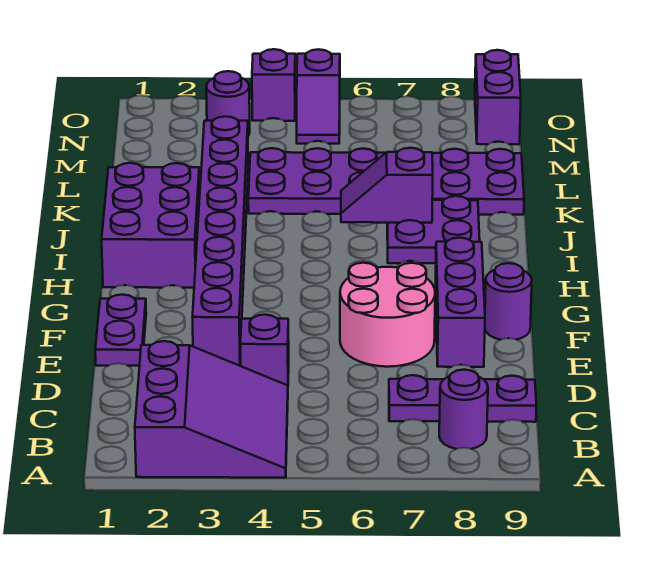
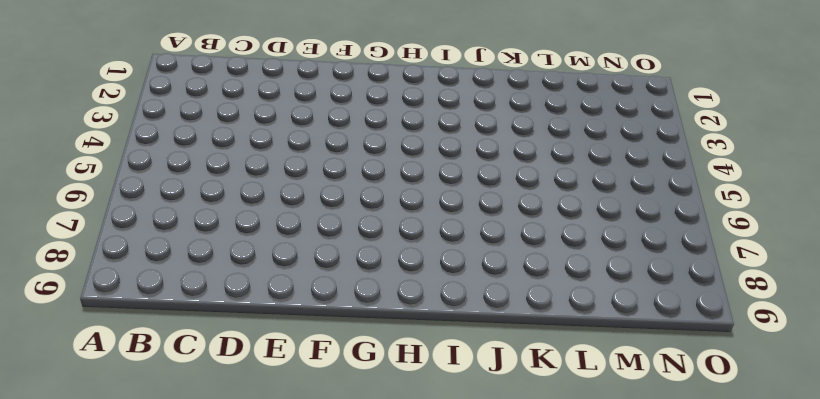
none -> purple 3x3 slope [135,341,288,478]
none -> purple 1x1 round brick [439,370,488,449]
none -> purple 1x3 plate [389,375,536,422]

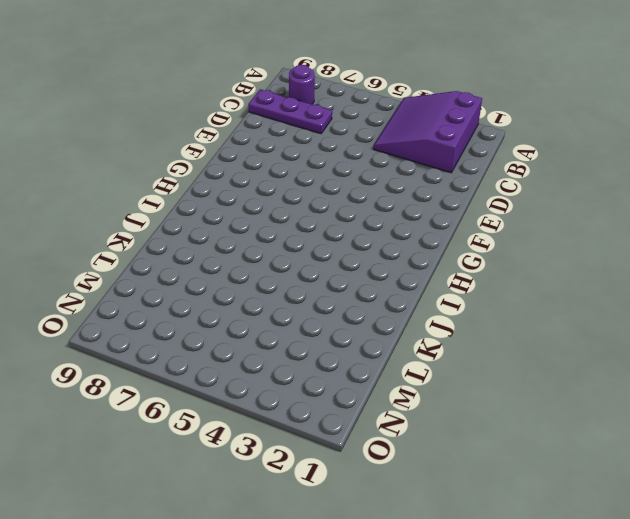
none -> purple 1x1 brick [240,315,289,385]
none -> purple 1x2 plate [95,295,146,366]
none -> purple 1x8 brick [192,116,248,366]

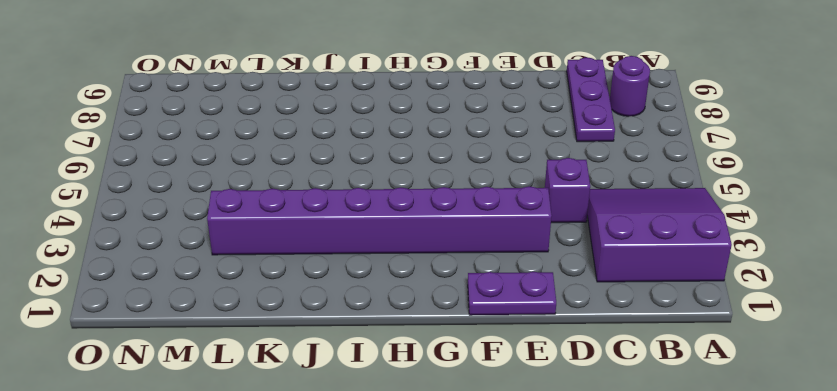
none -> pink 2x2 round brick [340,263,435,367]
none -> purple 1x3 brick [435,238,485,367]
none -> purple 1x1 round brick [485,263,532,340]

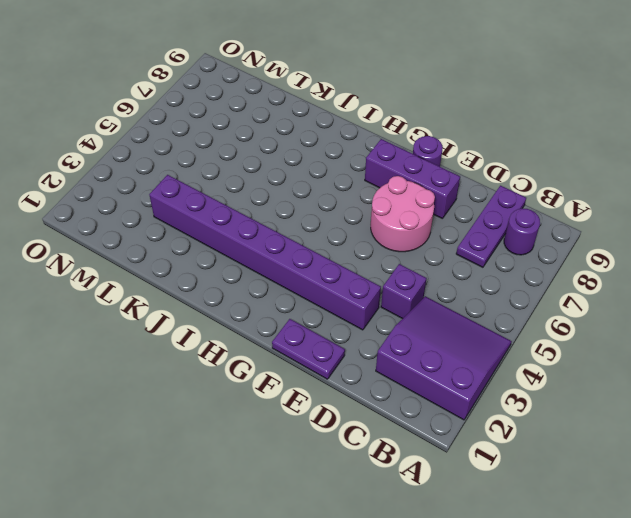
none -> purple 2x3 brick [102,163,200,288]
none -> purple 2x2 plate [387,196,480,263]
none -> purple 2x6 plate [248,148,524,215]

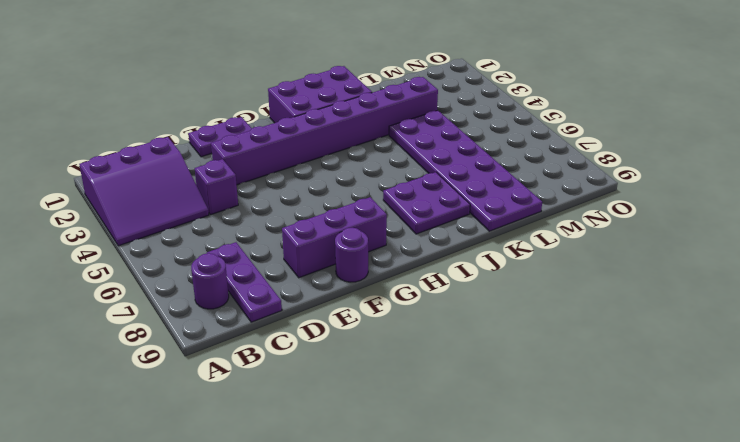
none -> pink 2x2 round brick [340,263,435,367]
none -> purple 1x1 round brick [206,71,250,136]
none -> purple 1x2 slope [297,49,340,144]

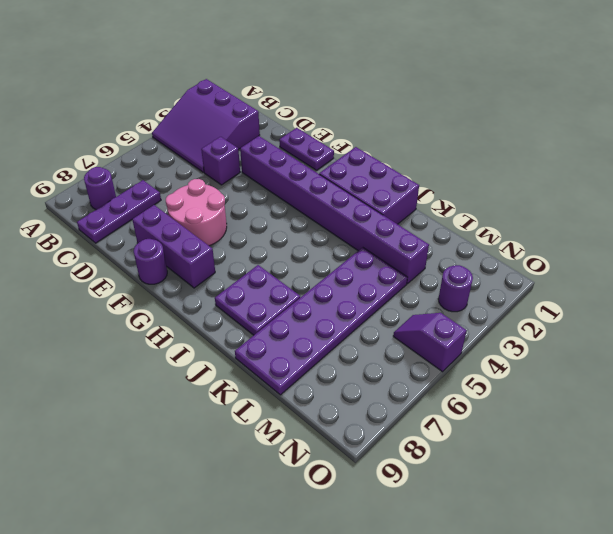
none -> purple 1x2 brick [475,50,521,144]
none -> purple 1x1 brick [252,49,296,121]
none -> purple 1x2 slope [341,148,433,223]

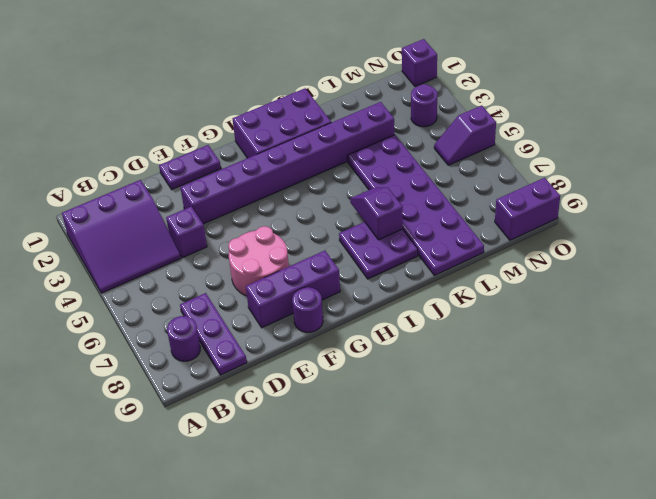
purple 1x1 brick [402,39,437,86] -> purple 1x1 brick moved to [252,49,296,121]

